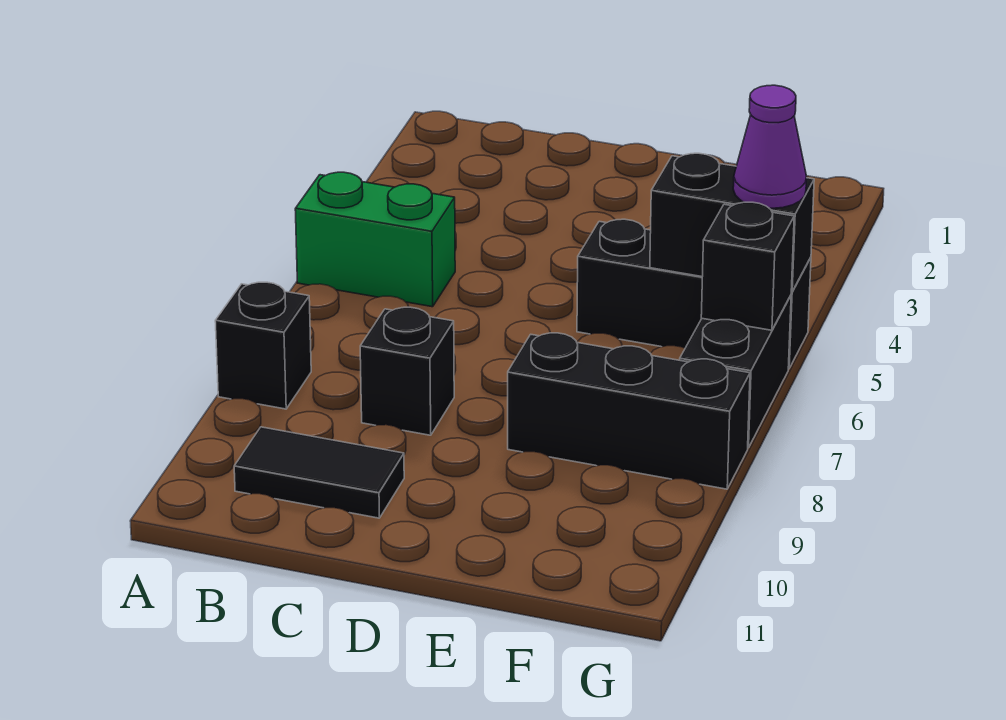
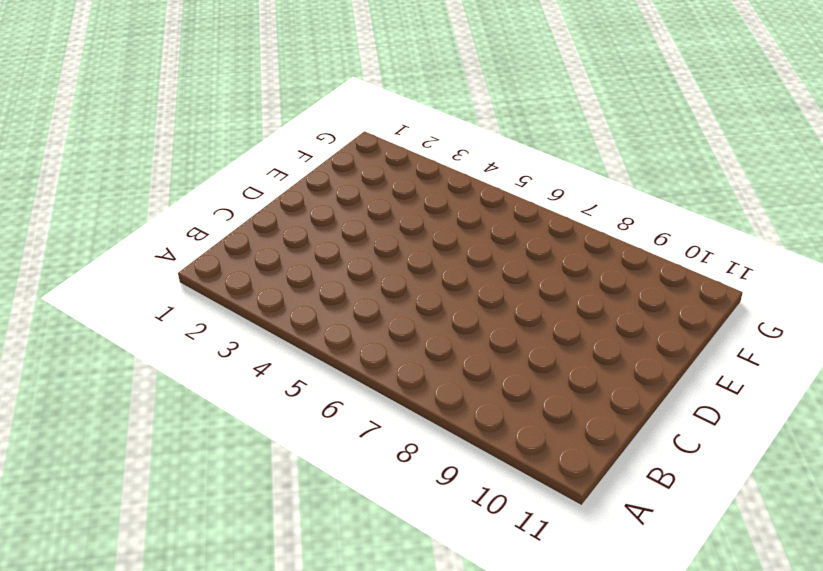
none -> green 1x2 brick [295,172,455,307]
none -> black 1x1 brick [215,282,311,409]

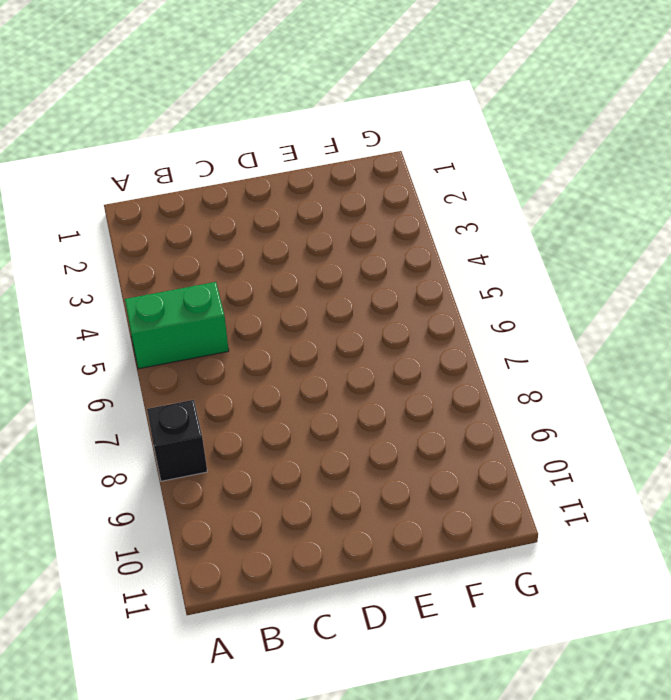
none -> black 1x2 tile [234,427,404,518]
none -> black 1x1 brick [360,307,454,435]

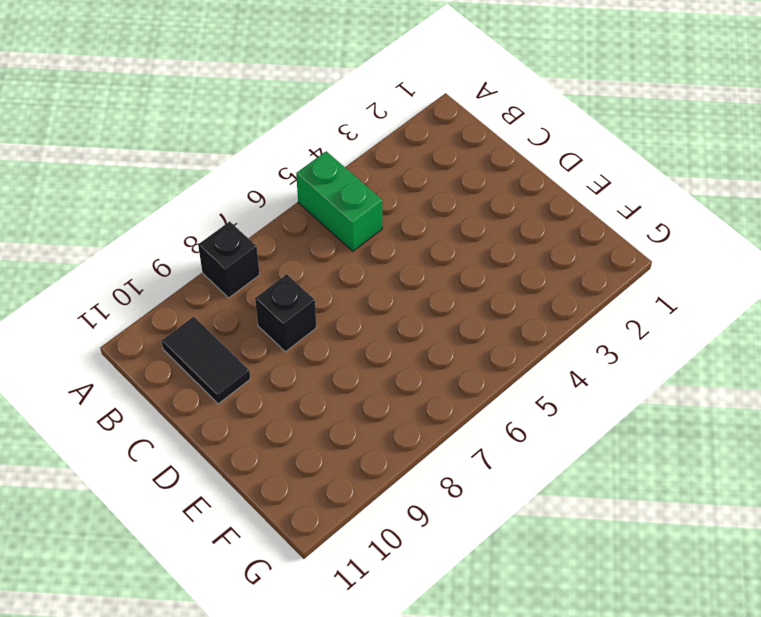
none -> black 1x3 brick [577,219,811,369]
none -> black 1x3 brick [508,333,750,489]

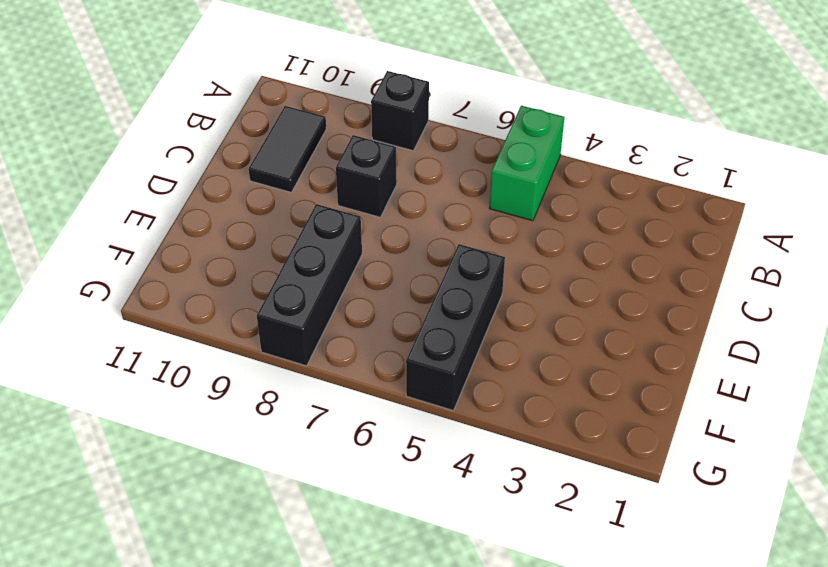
none -> black 1x2 brick [680,296,791,448]
none -> black 1x2 brick [650,153,814,292]

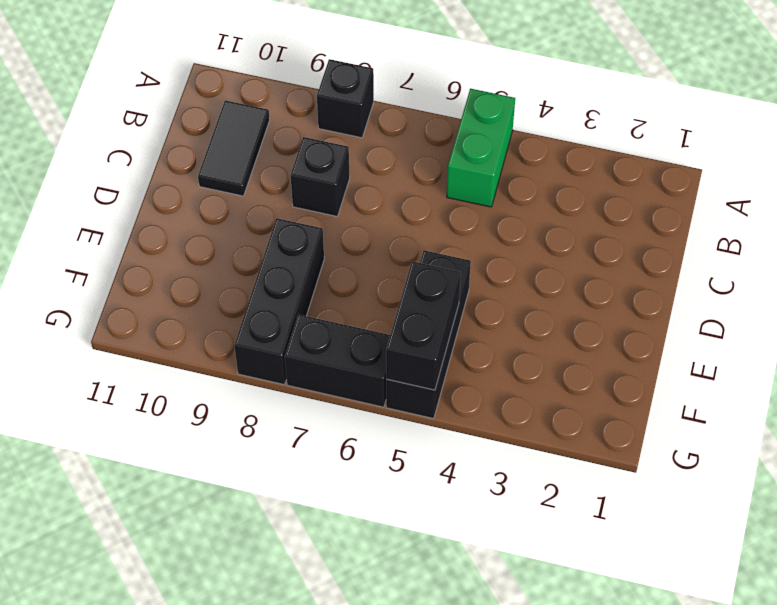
none -> black 1x1 brick [701,202,794,330]
none -> purple 1x1 cone [733,85,807,208]

